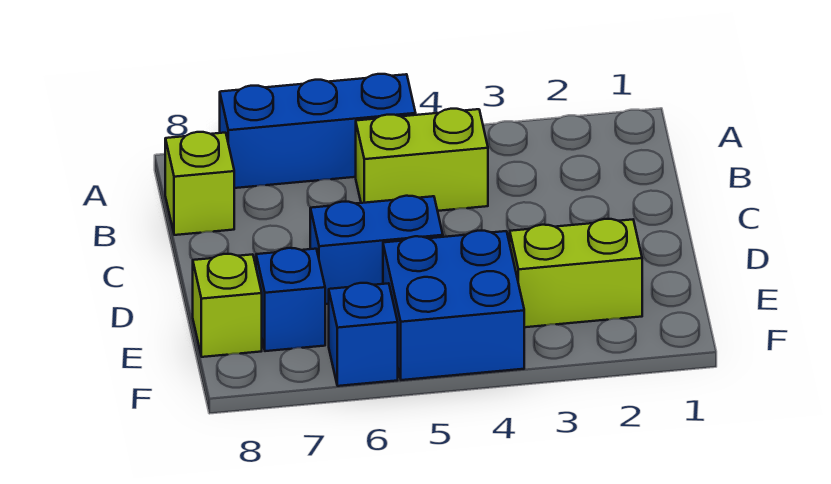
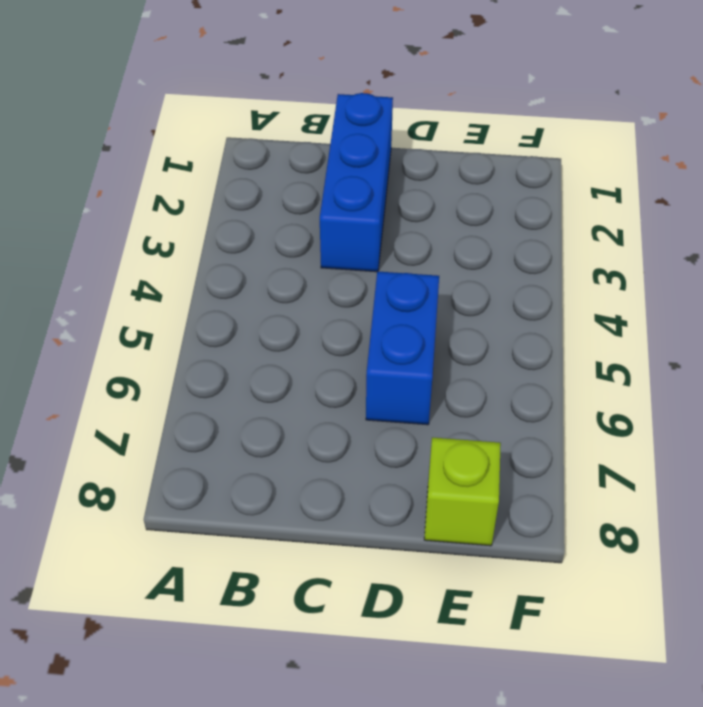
blue 1x3 brick [320,93,393,272] -> blue 1x3 brick moved to [220,74,416,188]
none -> lime 1x2 brick [356,109,488,211]
none -> lime 1x1 brick [165,132,234,235]

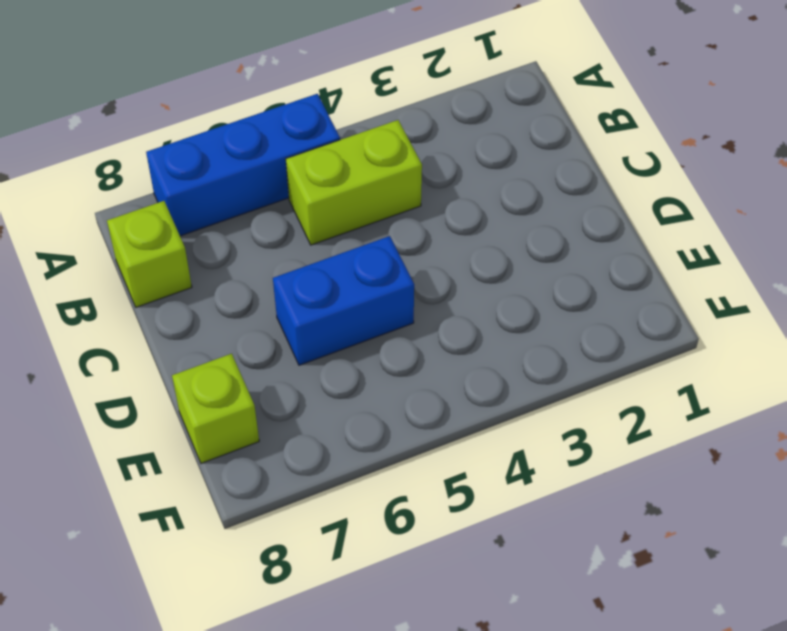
none -> lime 1x2 brick [510,219,642,327]
none -> blue 2x2 brick [383,231,524,380]

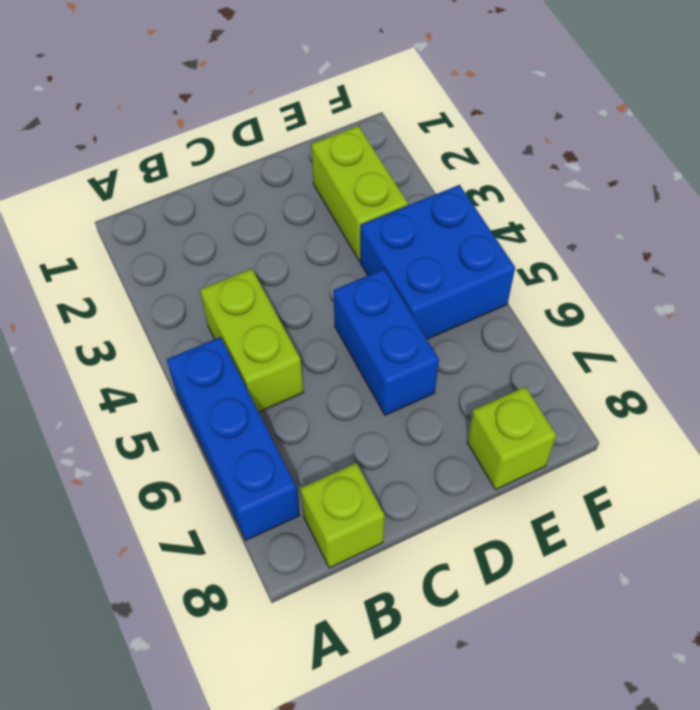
none -> blue 1x1 brick [256,248,325,351]
none -> blue 1x1 brick [329,283,398,386]

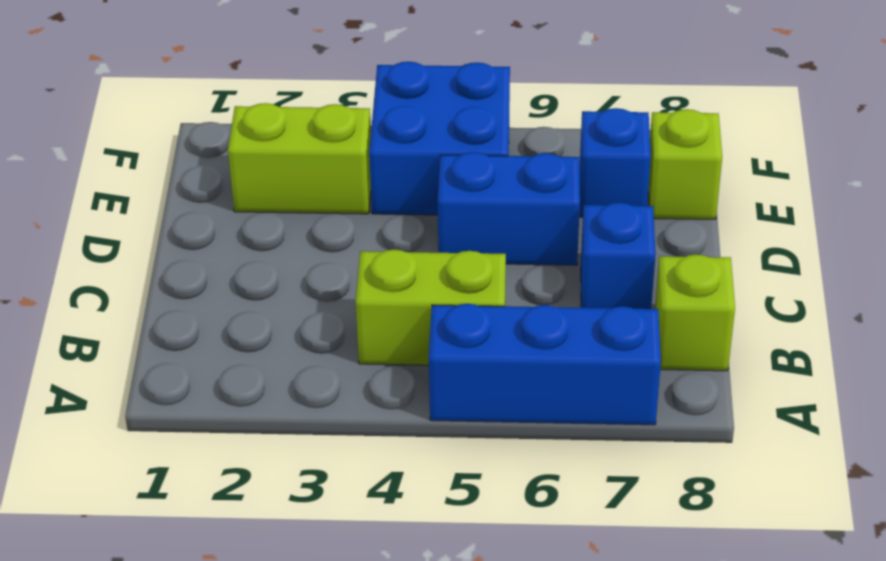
blue 1x1 brick [581,203,656,309] -> blue 1x1 brick moved to [329,283,398,386]

